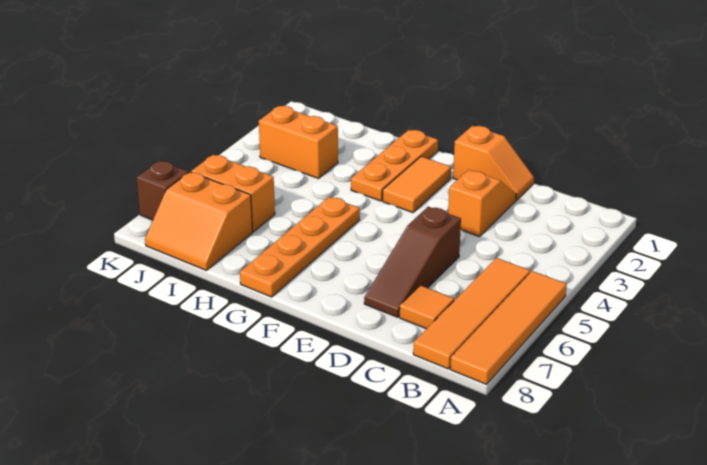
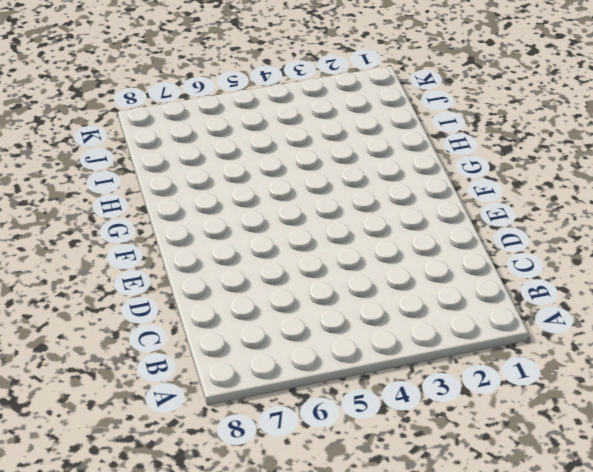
none -> orange 1x4 tile [450,271,567,384]
none -> orange 1x4 tile [413,258,530,369]
none -> orange 1x1 tile [399,285,454,329]

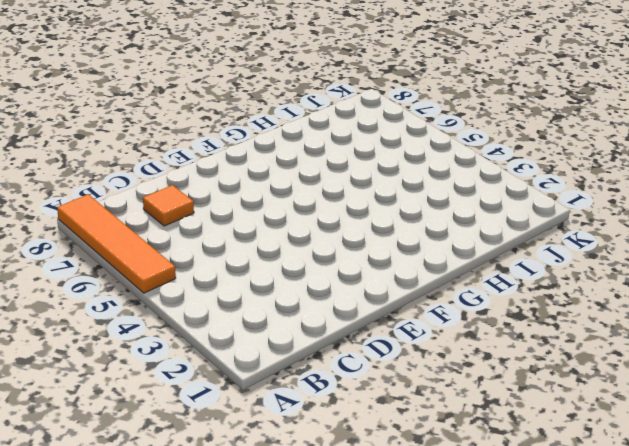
none -> orange 1x4 tile [413,258,530,369]
none -> orange 1x2 slope [453,126,534,200]
none -> orange 1x2 slope [448,170,516,237]

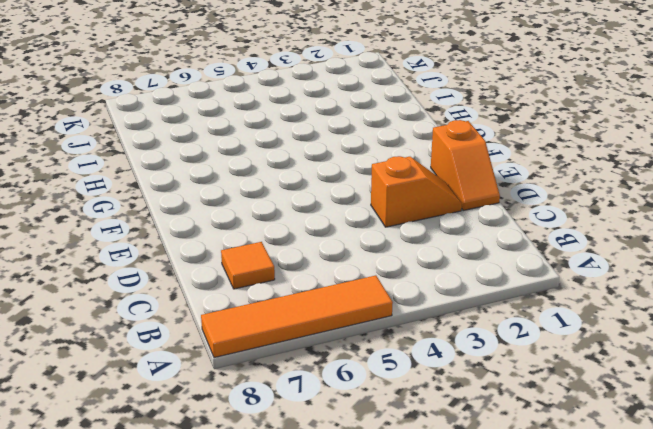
none -> orange 1x4 tile [413,258,530,369]
none -> brown 1x3 slope [364,207,461,317]
none -> orange 1x2 tile [383,156,451,213]

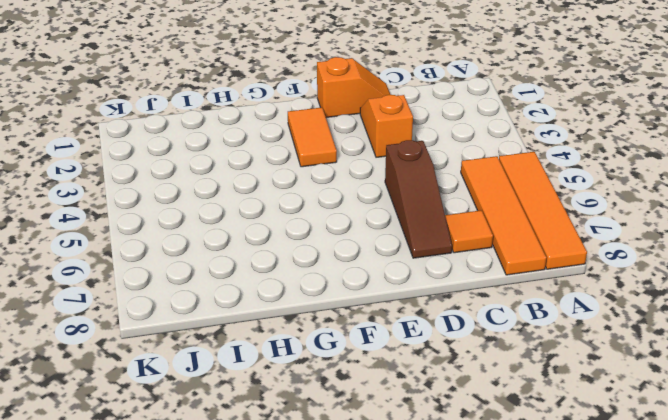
none -> orange 1x3 plate [351,130,438,201]
none -> orange 1x4 plate [240,197,360,297]
none -> orange 1x2 brick [259,106,338,178]

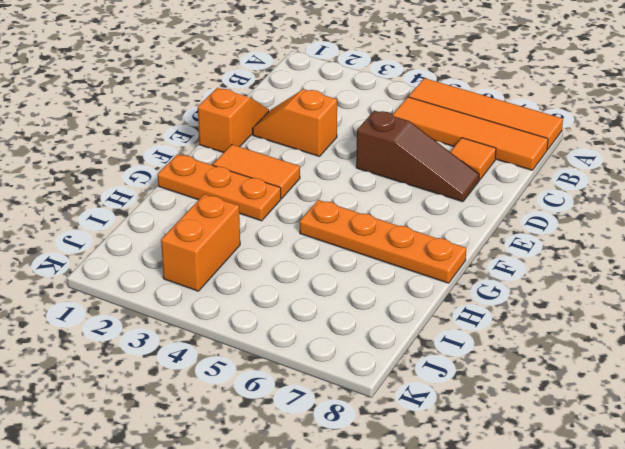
none -> orange 1x2 brick [191,155,275,232]
none -> orange 2x2 slope [145,172,253,270]
none -> brown 1x1 brick [137,161,189,220]

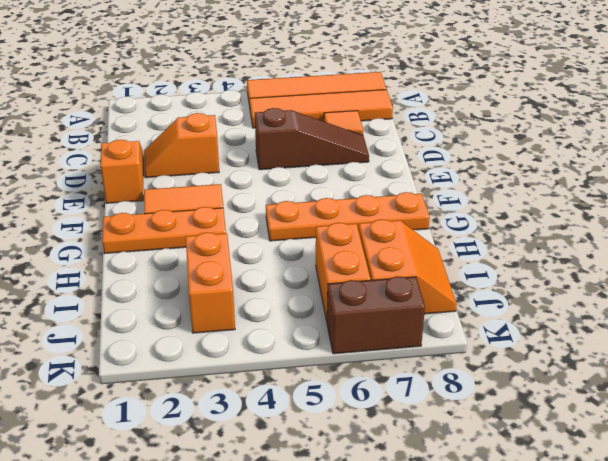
brown 1x2 brick [327,276,425,354] -> brown 1x1 brick [137,161,189,220]

